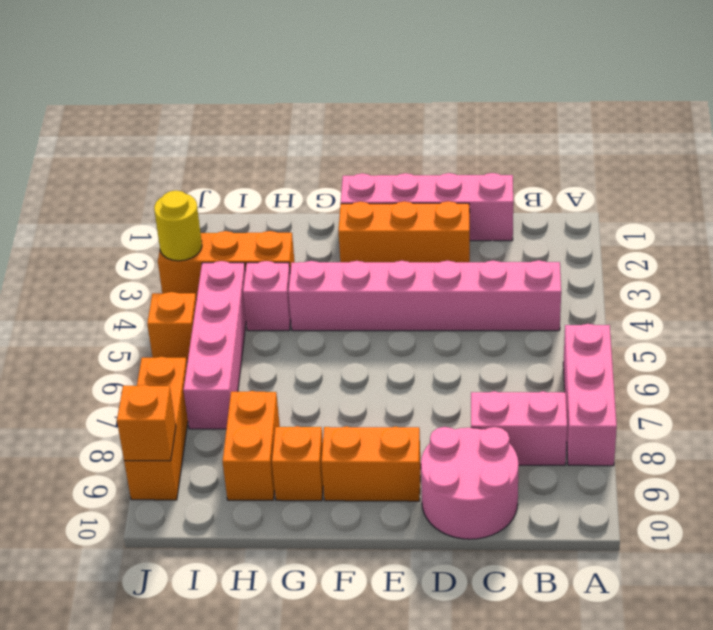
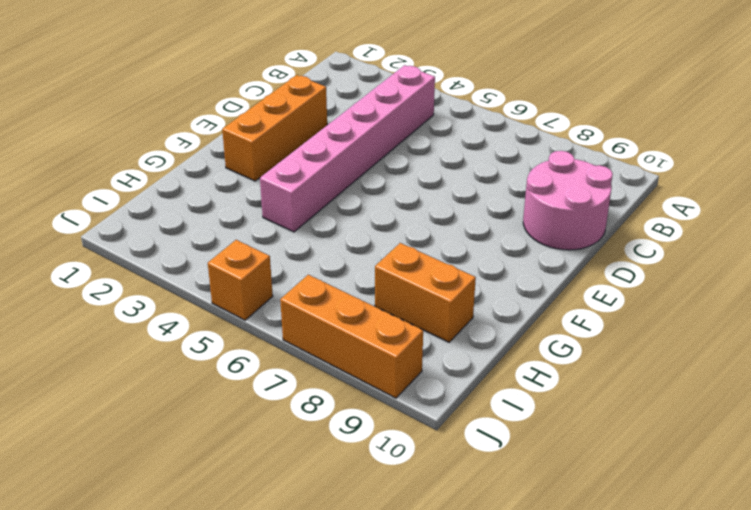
none -> pink 1x3 brick [563,324,617,466]
none -> pink 1x2 brick [471,391,567,465]
none -> pink 1x4 brick [341,173,513,241]

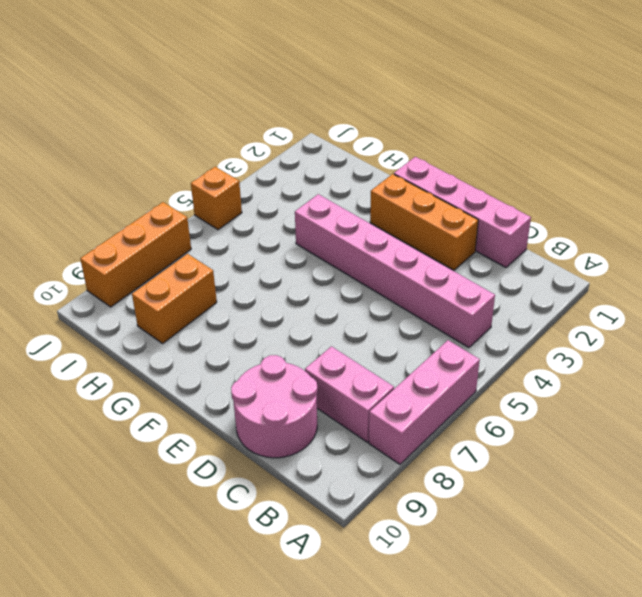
none -> orange 1x2 brick [321,426,421,501]
none -> orange 1x1 brick [272,426,323,501]
none -> orange 1x3 brick [158,231,295,300]

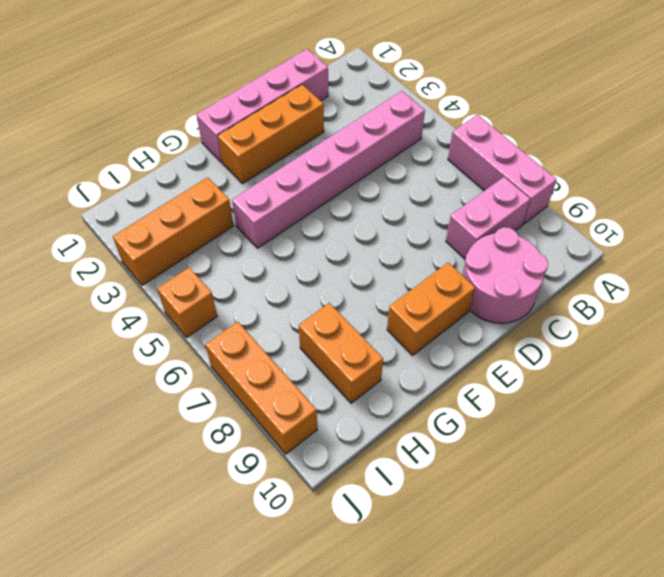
none -> orange 1x1 brick [272,426,323,501]
none -> pink 1x1 brick [243,261,291,331]
none -> pink 1x4 brick [184,261,246,429]

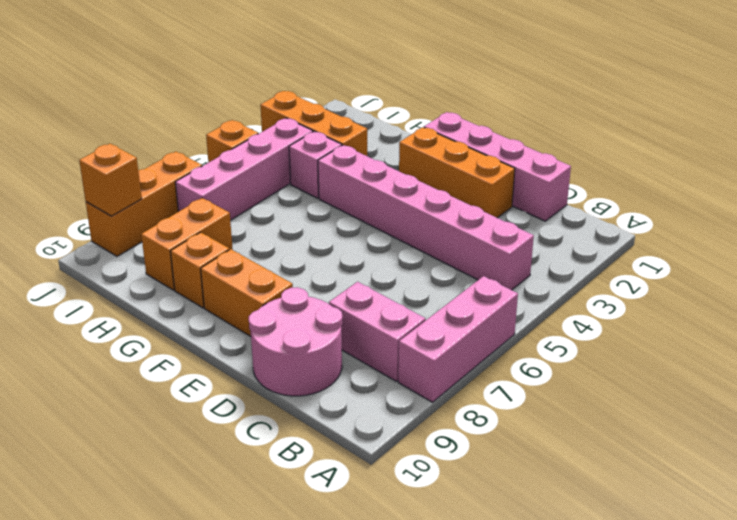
none -> yellow 1x1 round brick [154,191,202,261]

